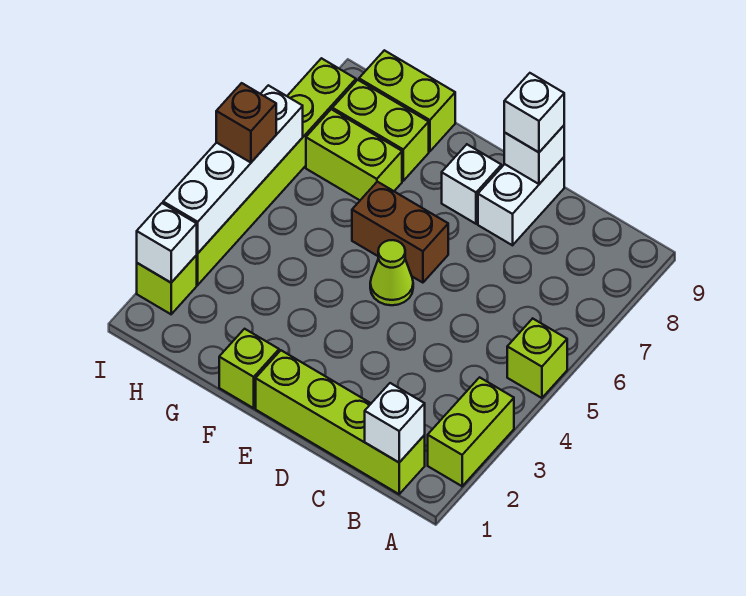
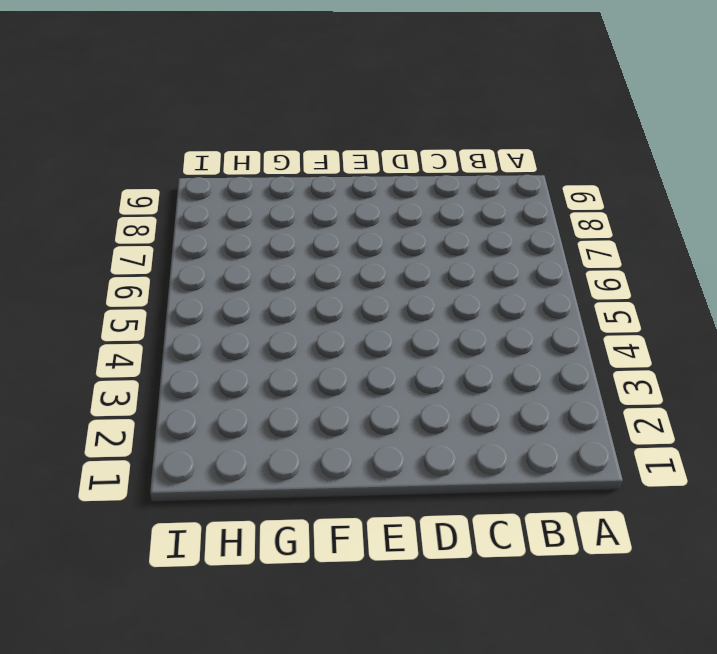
none -> lime 1x2 brick [428,377,514,486]
none -> lime 1x1 brick [507,319,567,398]
none -> lime 1x4 brick [256,350,425,494]

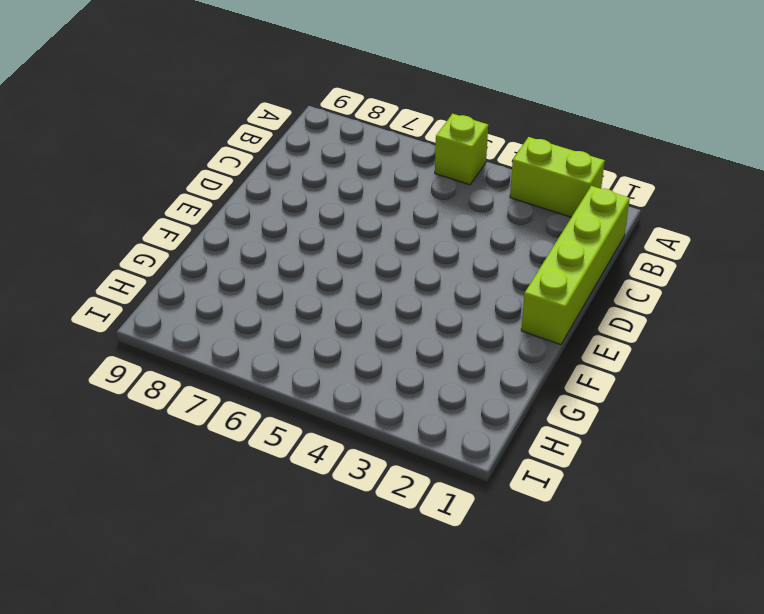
none -> white 1x2 brick [478,157,564,245]
none -> lime 1x1 cone [370,240,413,305]
none -> brown 1x2 brick [352,182,448,283]

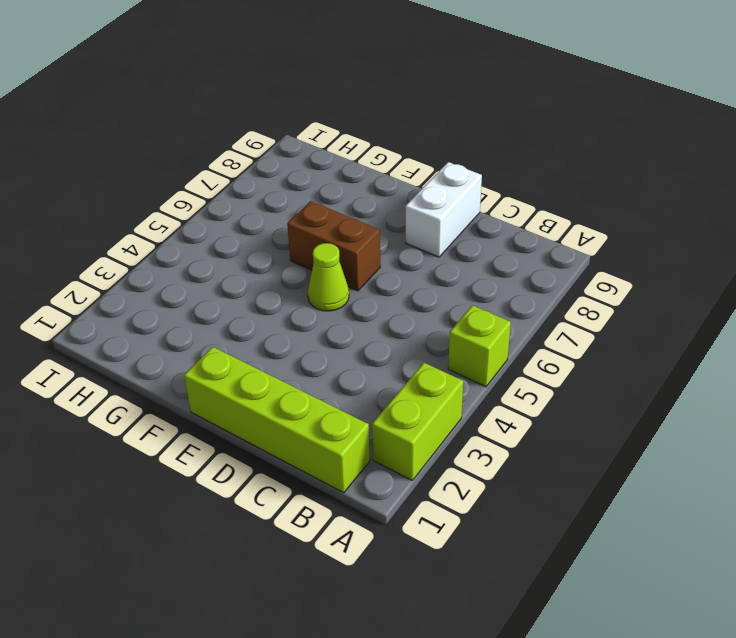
none -> white 1x1 brick [442,145,501,224]
none -> lime 1x1 brick [219,329,279,408]
none -> lime 1x2 brick [306,109,402,200]

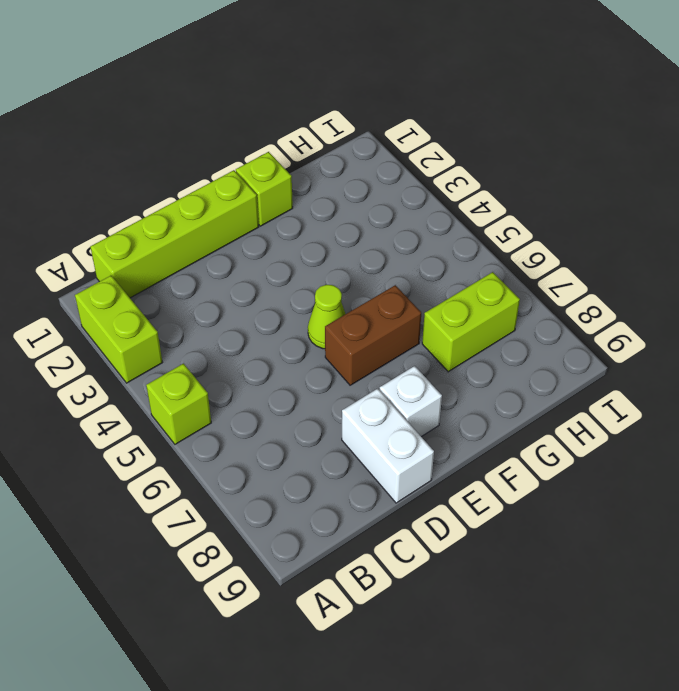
none -> lime 1x2 brick [332,80,429,181]
none -> lime 1x2 brick [359,50,455,151]
none -> lime 1x1 brick [137,255,197,314]

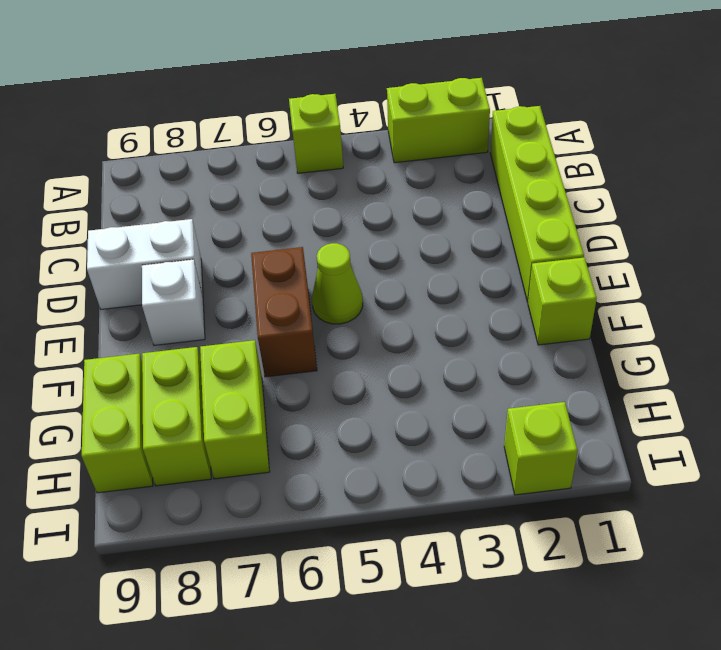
none -> lime 1x6 brick [197,58,356,285]
none -> white 1x1 brick [365,383,425,462]
none -> white 1x1 brick [504,126,564,184]

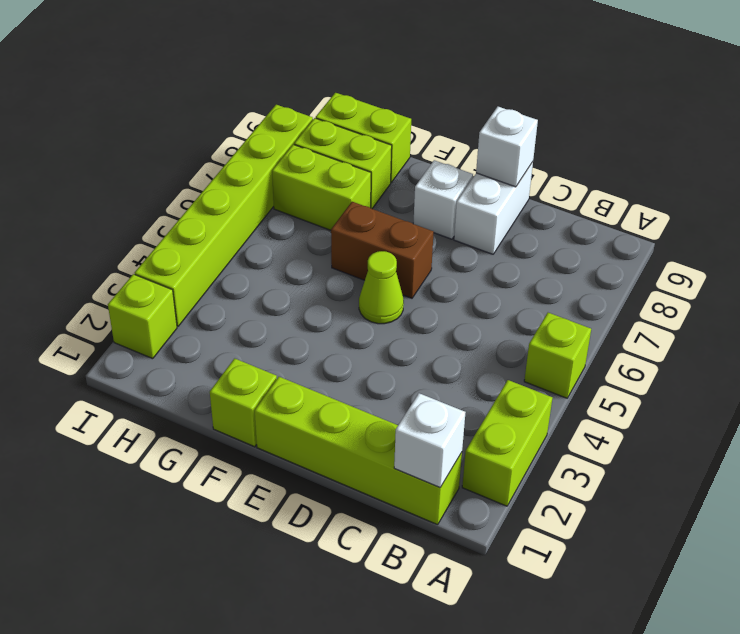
none -> white 1x1 brick [137,203,197,283]
none -> white 1x4 brick [163,85,303,253]
none -> white 1x1 brick [504,73,564,152]

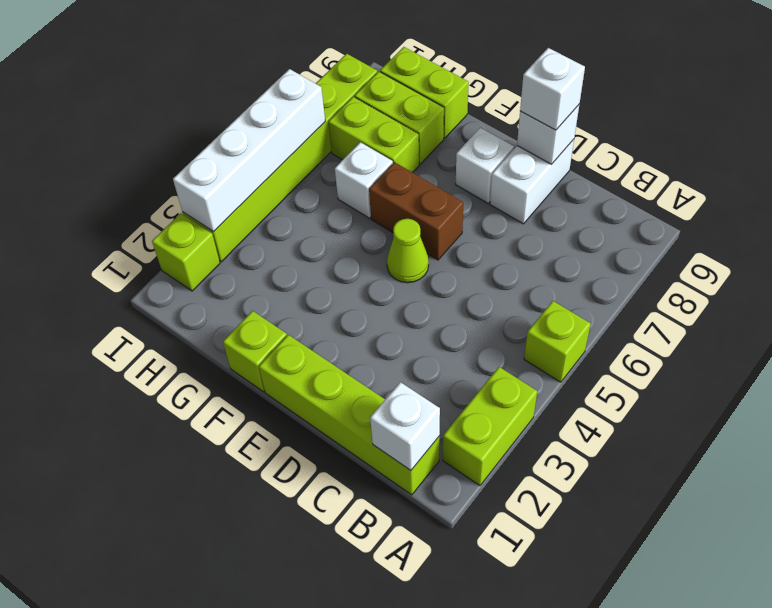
white 1x1 brick [335,142,393,218] -> white 1x1 brick moved to [137,203,197,283]
none -> brown 1x1 brick [216,83,276,163]

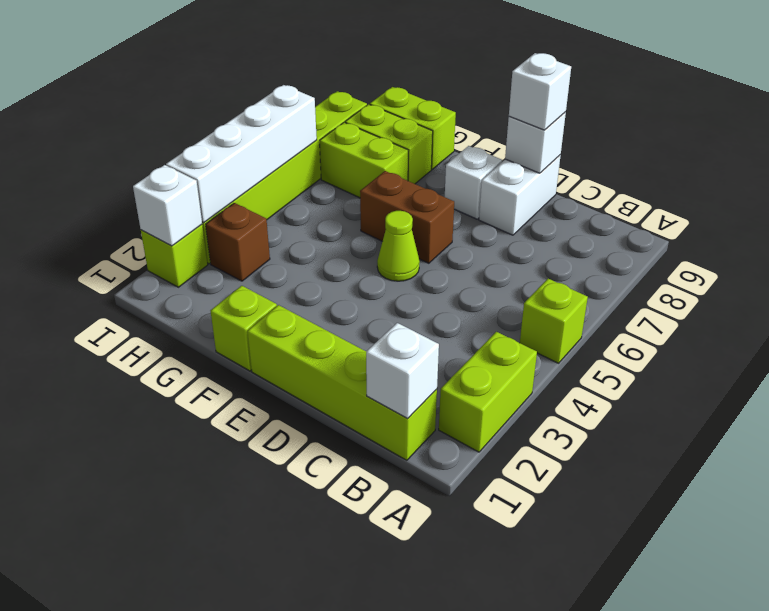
brown 1x1 brick [206,203,270,281] -> brown 1x1 brick moved to [216,83,276,163]

